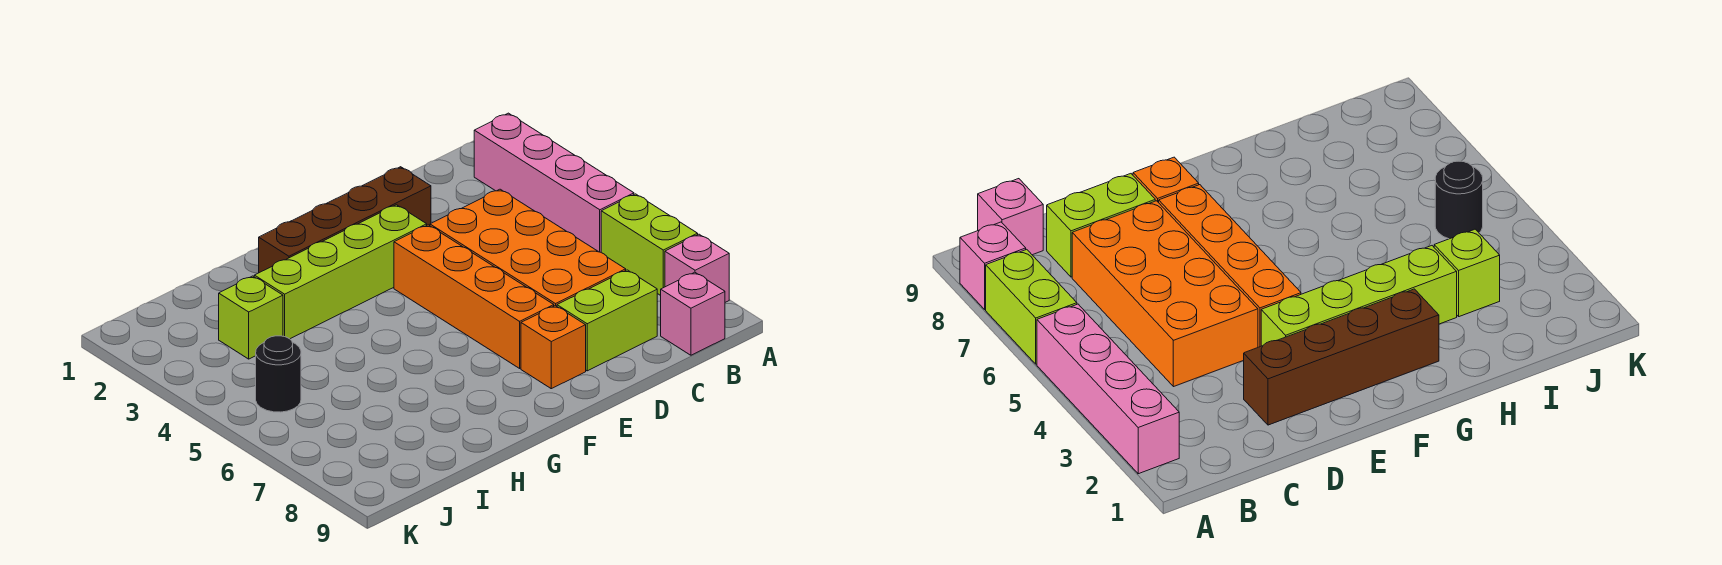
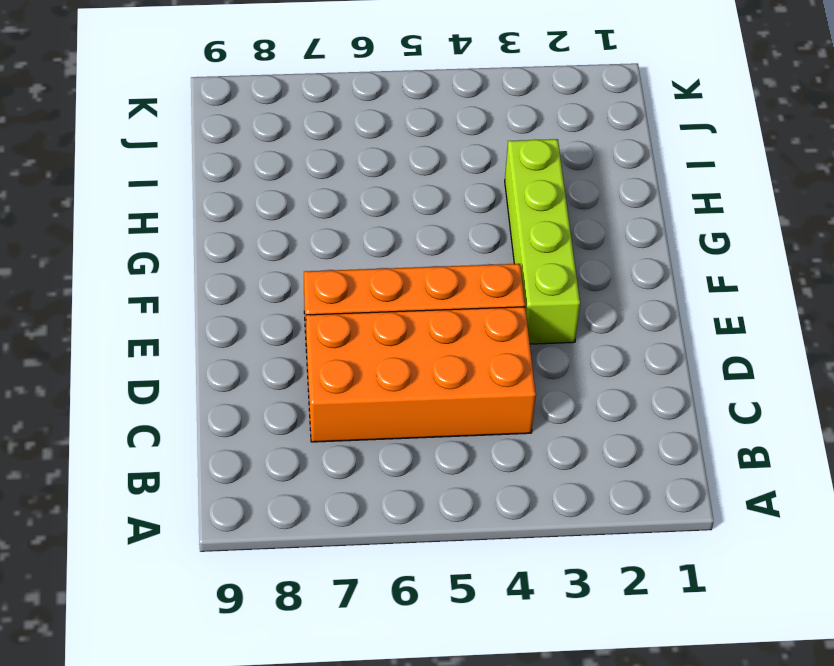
none -> pink 1x4 brick [474,113,634,252]
none -> lime 1x2 brick [601,194,698,296]
none -> pink 1x1 brick [665,234,729,302]

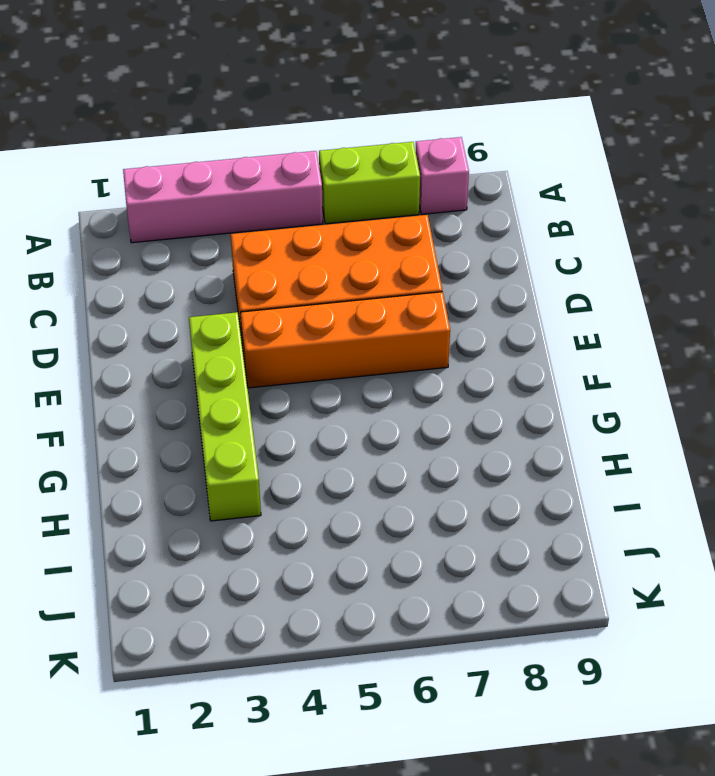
none -> pink 1x1 brick [661,272,725,355]
none -> lime 1x2 brick [557,270,657,371]
none -> brown 1x4 brick [259,167,431,273]

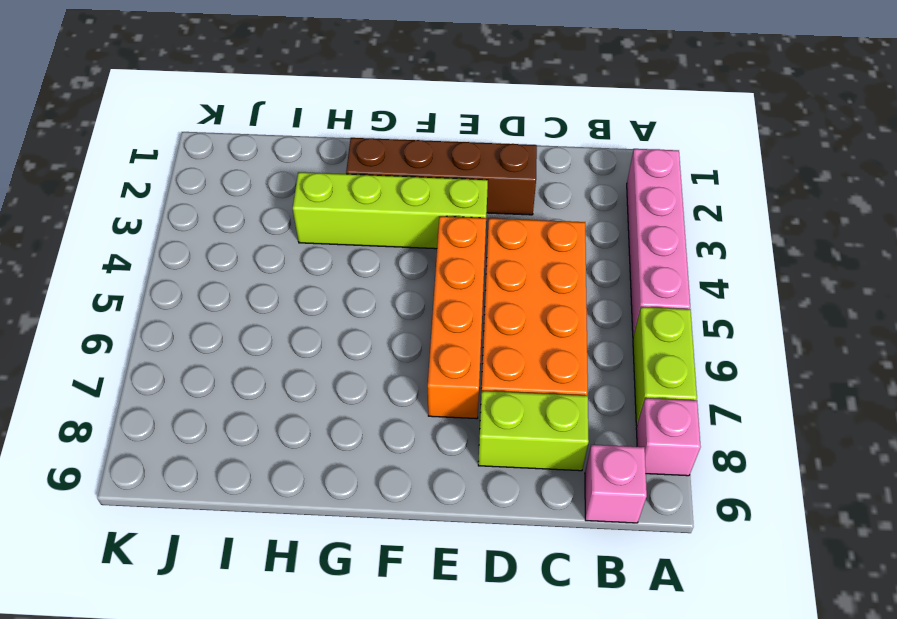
none -> orange 1x1 brick [521,306,586,389]
none -> lime 1x1 brick [219,276,283,359]
none -> black 1x1 round brick [256,336,301,412]

